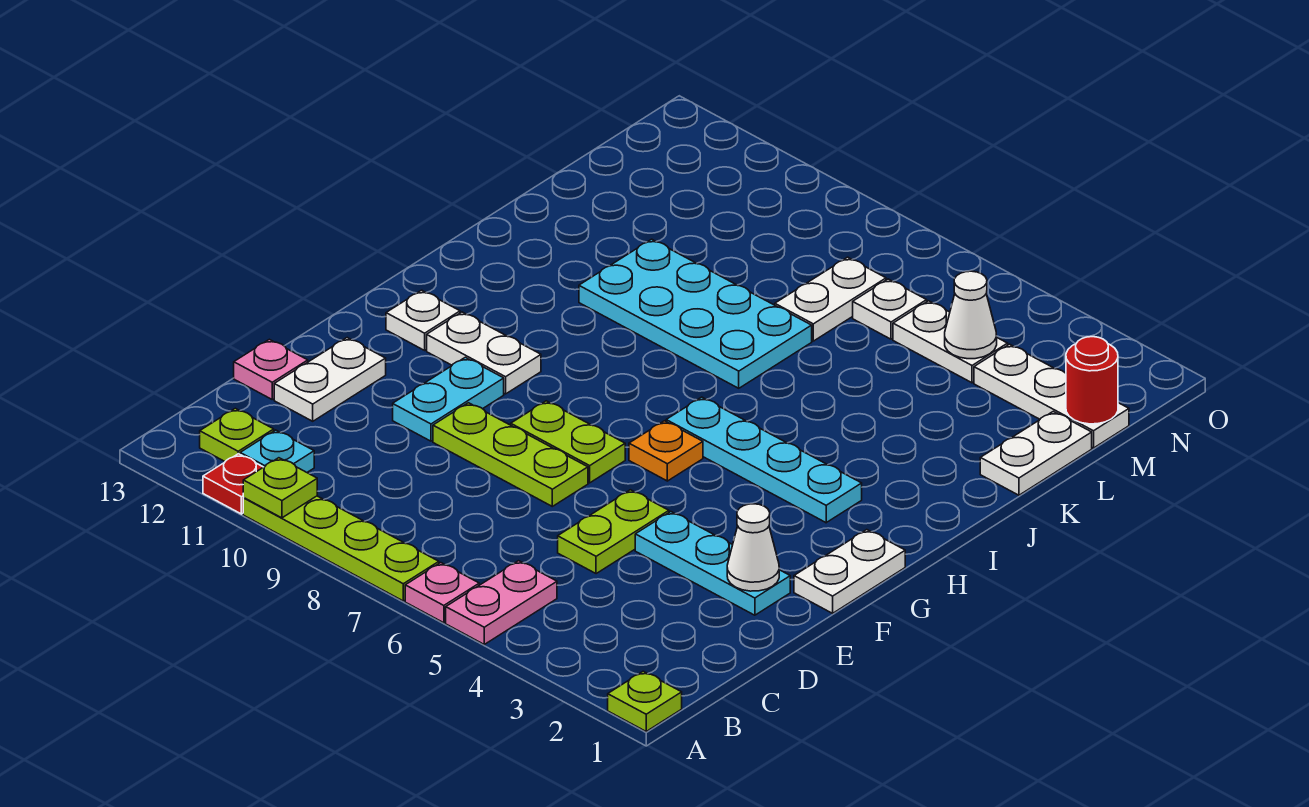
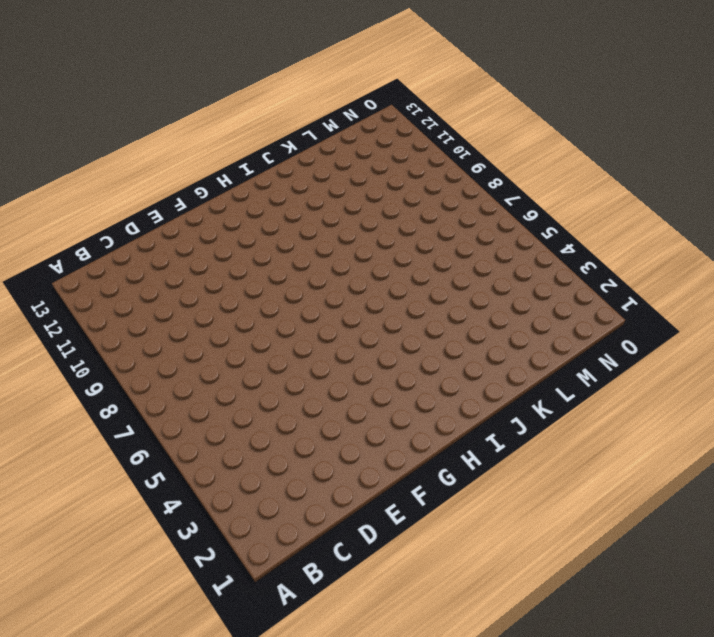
none -> lime 1x1 plate [608,671,682,731]
none -> pink 1x2 plate [446,561,557,644]
none -> pink 1x1 plate [405,563,479,623]

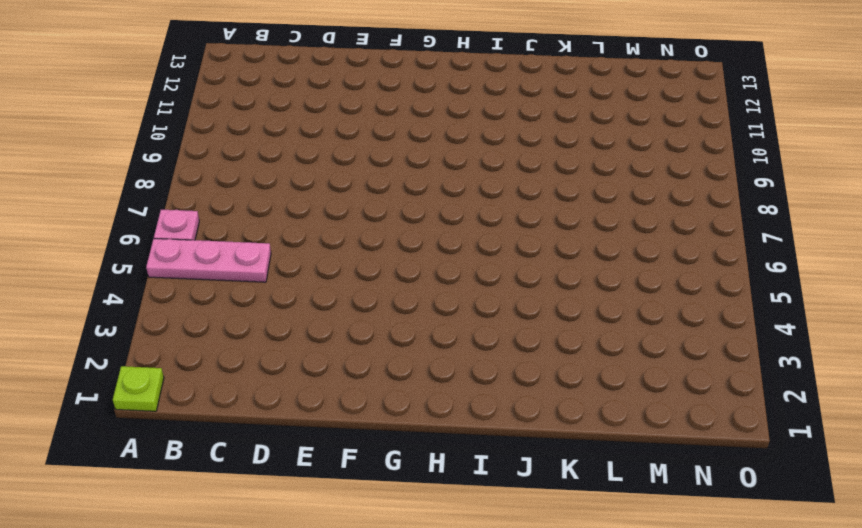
pink 1x3 plate [146,239,271,282] -> pink 1x2 plate [446,561,557,644]
none -> lime 1x4 plate [243,496,439,601]
none -> red 1x1 plate [203,454,263,514]
none -> cyan 1x1 plate [240,430,314,472]

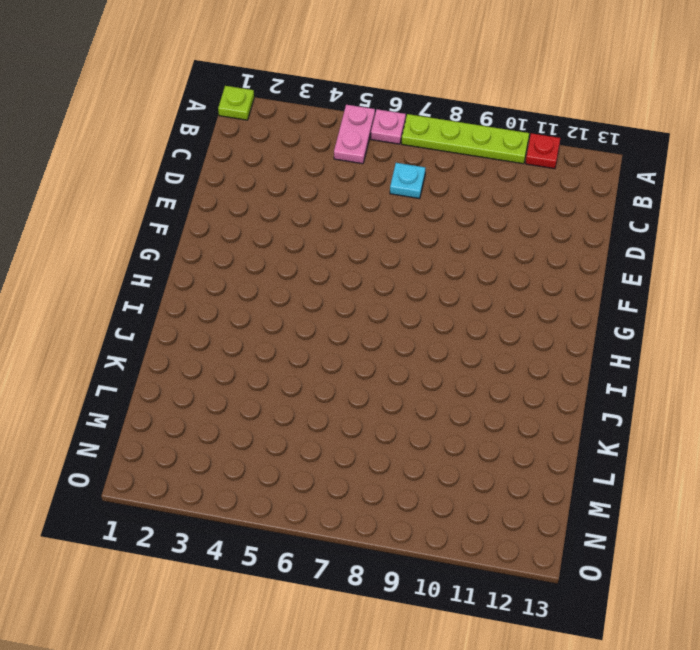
cyan 1x1 plate [390,163,425,199] -> cyan 1x1 plate moved to [240,430,314,472]
none -> lime 1x1 plate [200,408,274,461]
none -> lime 1x2 plate [558,490,669,574]
none -> white 1x2 plate [274,338,386,421]

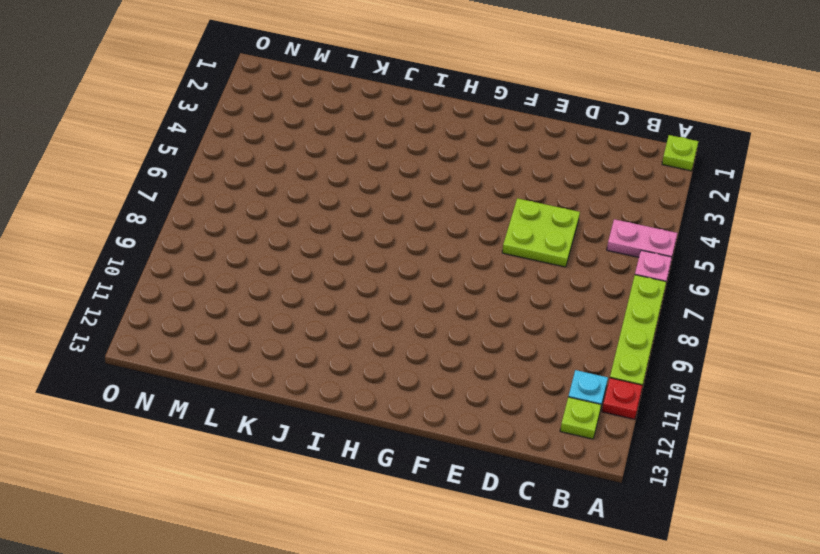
lime 2x2 plate [502,198,580,267] -> lime 1x2 plate [558,490,669,574]
none -> white 1x2 plate [274,338,386,421]
none -> pink 1x1 plate [234,339,308,399]
none -> cyan 1x3 plate [635,512,790,615]

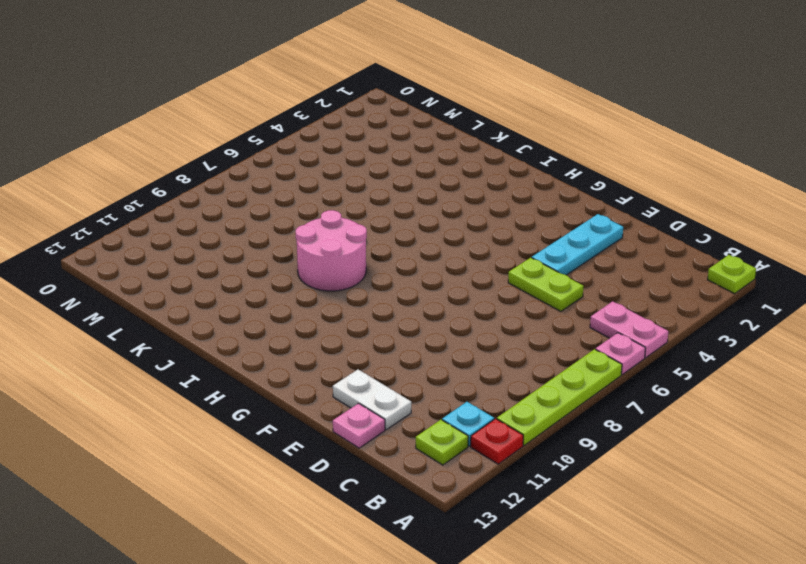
pink 2x2 round brick [296,210,367,291] -> cyan 2x4 plate [579,239,812,388]
none -> lime 1x3 plate [433,403,588,506]
none -> cyan 1x2 plate [393,357,504,441]
none -> white 1x2 plate [794,530,905,613]

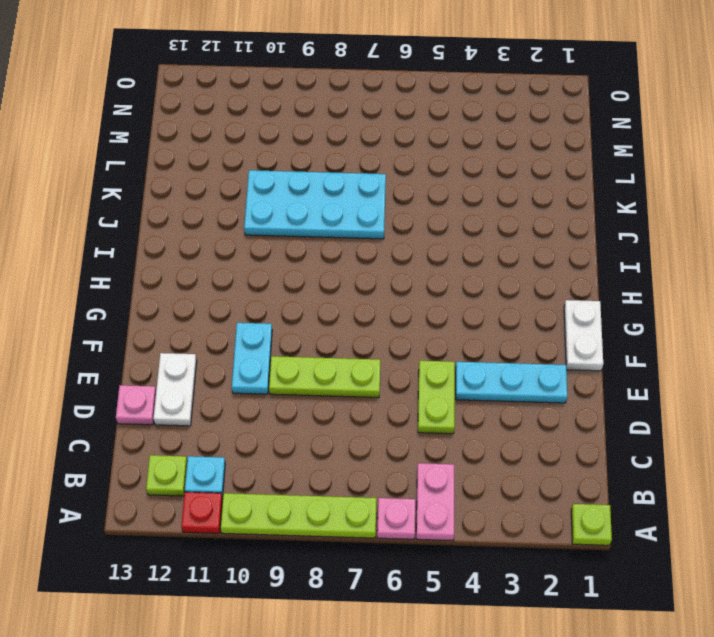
none -> lime 1x2 plate [511,401,625,483]
none -> orange 1x1 plate [629,421,703,481]
none -> white 1x2 plate [427,312,541,394]

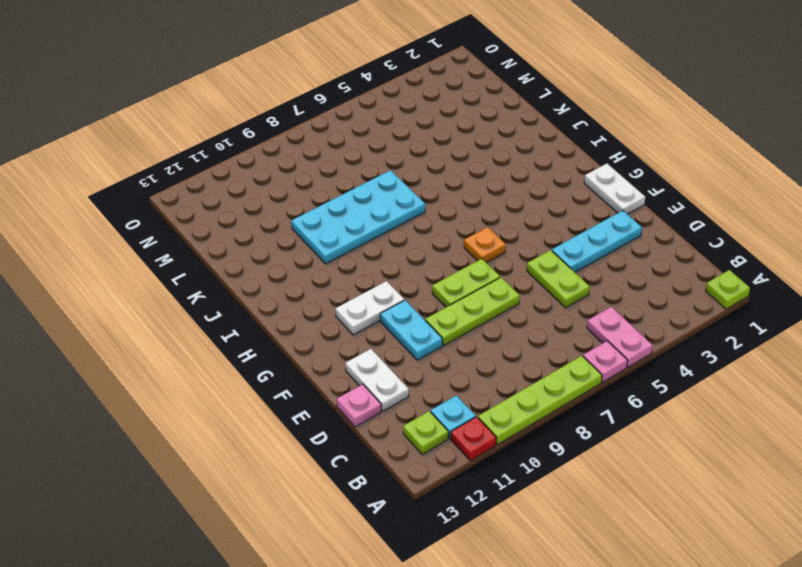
none -> white 1x1 plate [386,290,460,350]
none -> cyan 1x4 plate [666,397,862,523]
none -> white 1x2 plate [980,411,1092,495]

